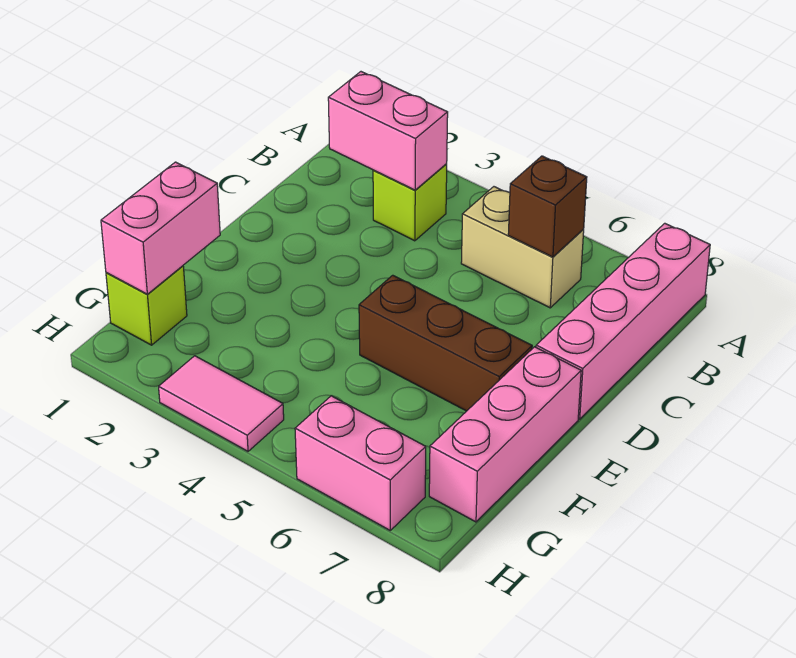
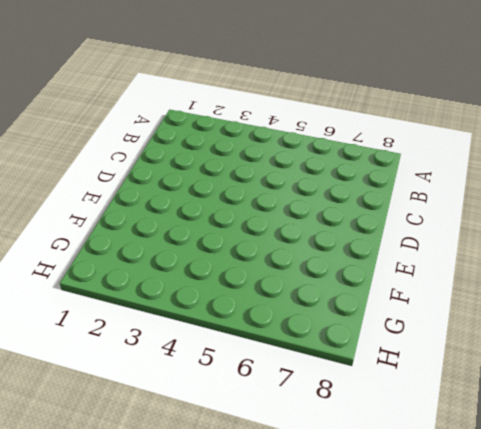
none -> pink 1x4 brick [536,223,710,419]
none -> lime 1x1 brick [373,164,447,241]

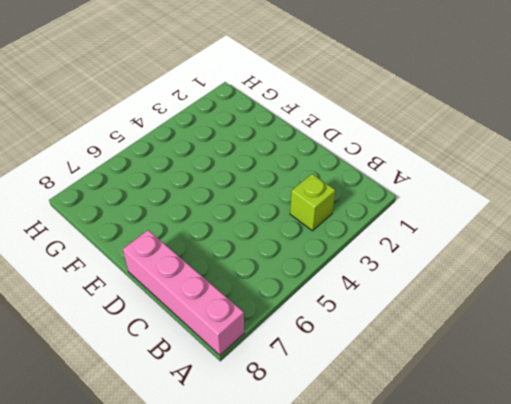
none -> tan 1x2 brick [461,187,584,308]
none -> brown 1x3 brick [359,275,532,411]

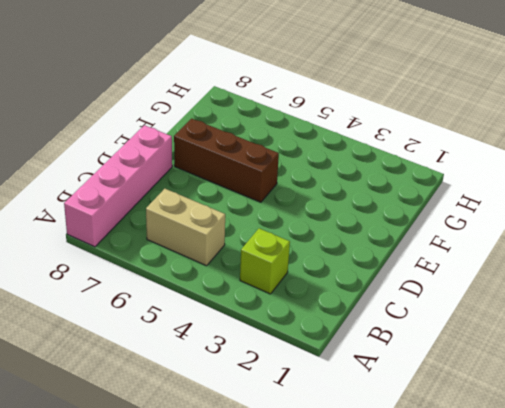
none -> pink 1x3 brick [429,347,581,522]
none -> lime 1x1 brick [106,266,187,345]

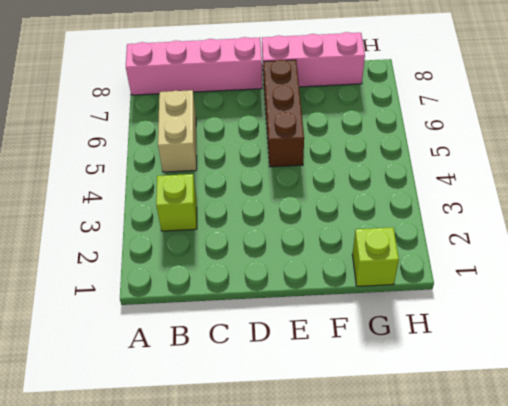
none -> pink 1x2 tile [159,356,284,451]
none -> pink 1x2 brick [295,396,426,530]

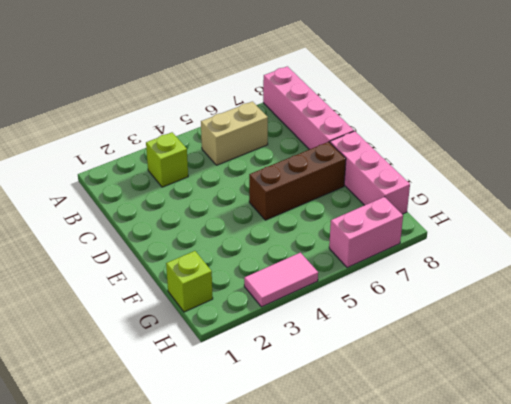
none -> pink 1x2 brick [328,72,448,190]
none -> brown 1x1 brick [508,156,587,257]

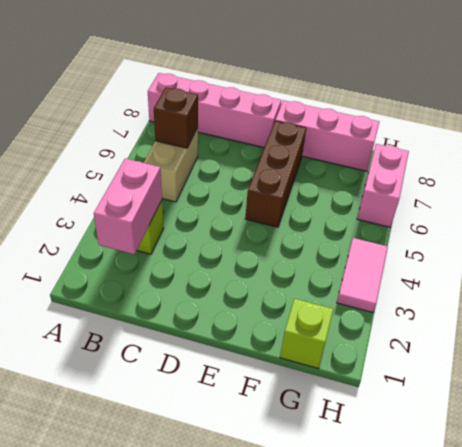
none -> pink 1x2 brick [101,162,220,294]

